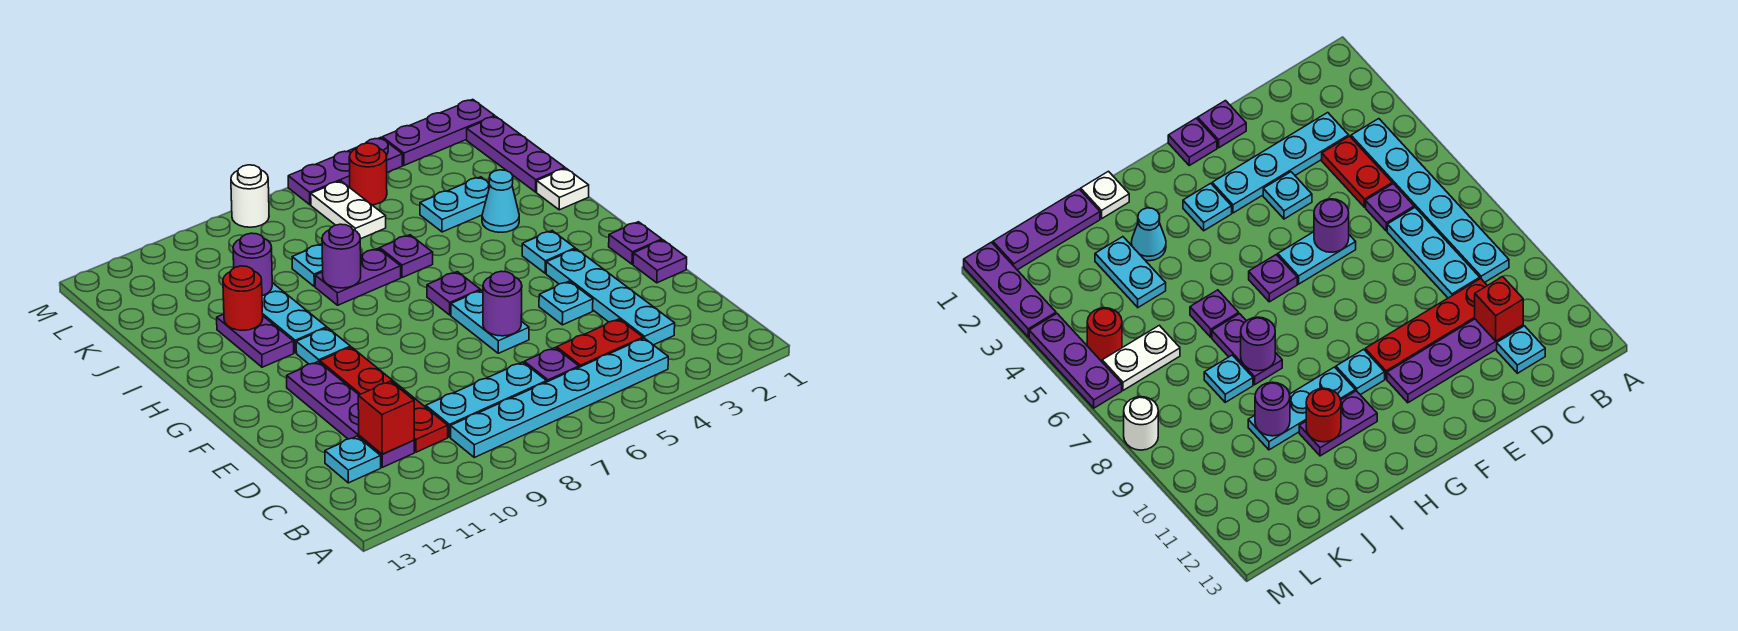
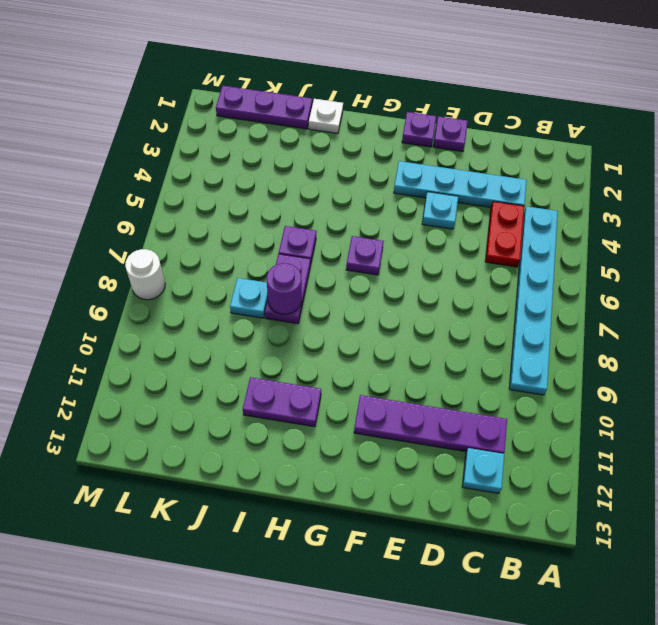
none -> purple 1x1 plate [524,348,579,382]
none -> cyan 1x3 plate [426,362,547,437]
none -> red 1x4 plate [320,347,448,452]
none -> cyan 1x2 plate [451,290,529,353]

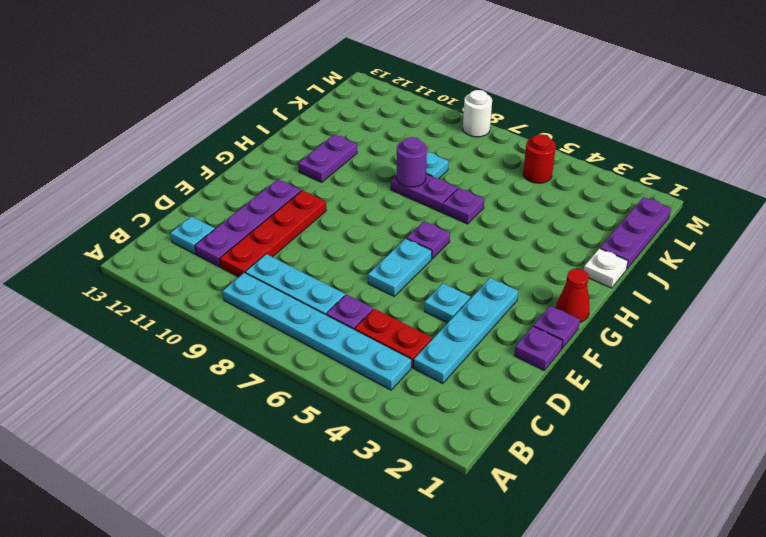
red 1x1 cone [556,269,590,322] -> none
none -> cyan 1x1 plate [522,231,575,273]
none -> cyan 1x1 plate [296,328,350,364]
none -> cyan 1x3 plate [262,283,327,353]
none -> cyan 1x1 cone [482,170,519,232]

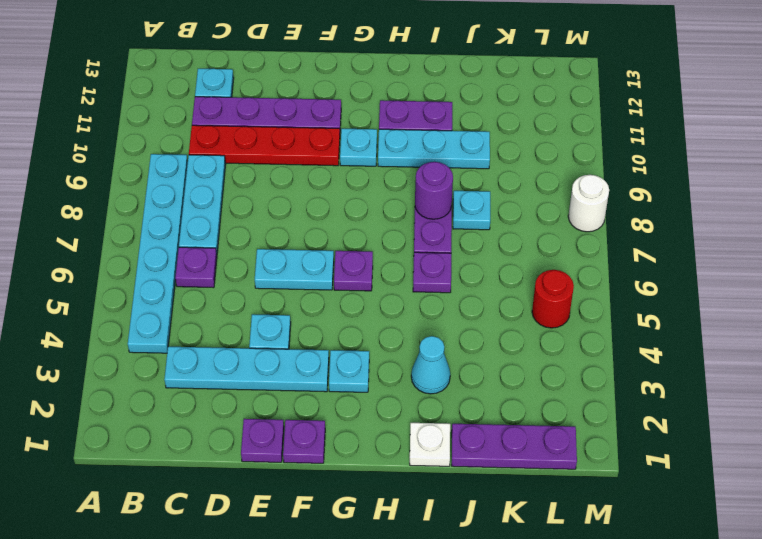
none -> red 1x2 plate [557,319,643,367]
none -> cyan 1x2 plate [420,177,490,232]
none -> white 1x2 plate [311,181,386,239]
none -> purple 1x3 plate [382,99,495,165]

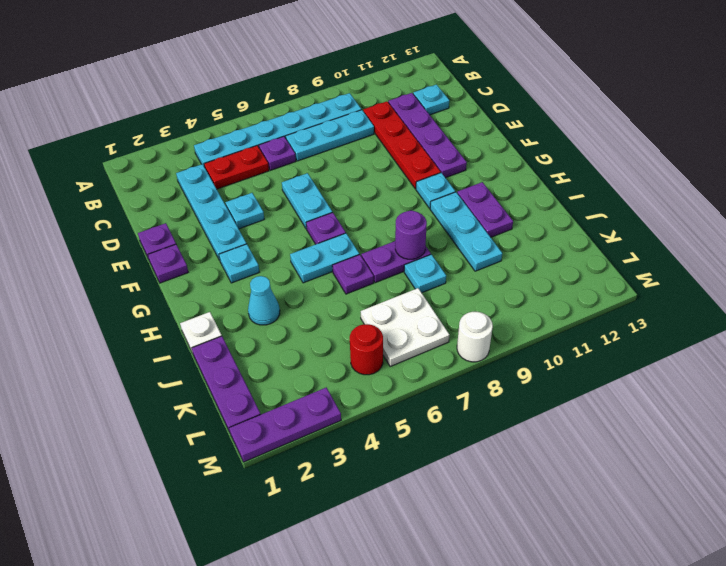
cyan 1x2 plate [290,233,359,283] -> cyan 1x2 plate moved to [420,177,490,232]
white 2x2 plate [361,288,449,366] -> white 1x2 plate [311,181,386,239]
none -> purple 1x3 plate [288,137,403,205]
none -> red 1x1 brick [358,381,414,454]
none -> purple 1x1 round brick [483,271,522,336]
none -> red 1x1 round brick [223,266,263,330]

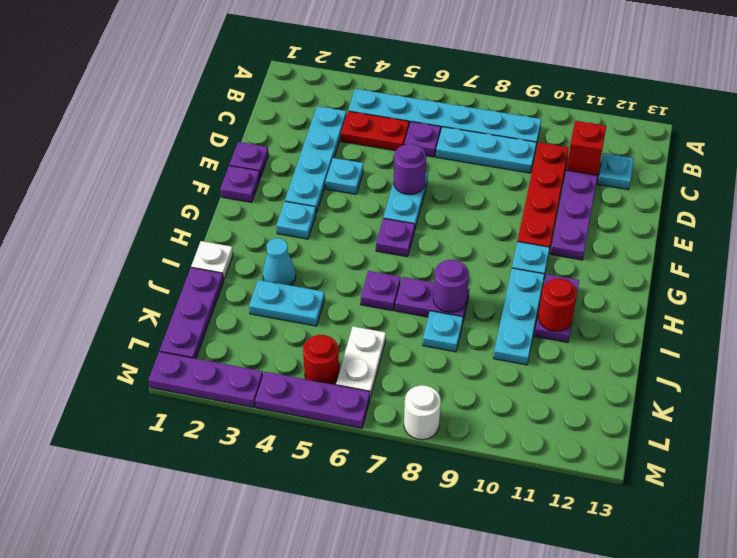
none -> purple 1x1 round brick [233,233,272,296]

